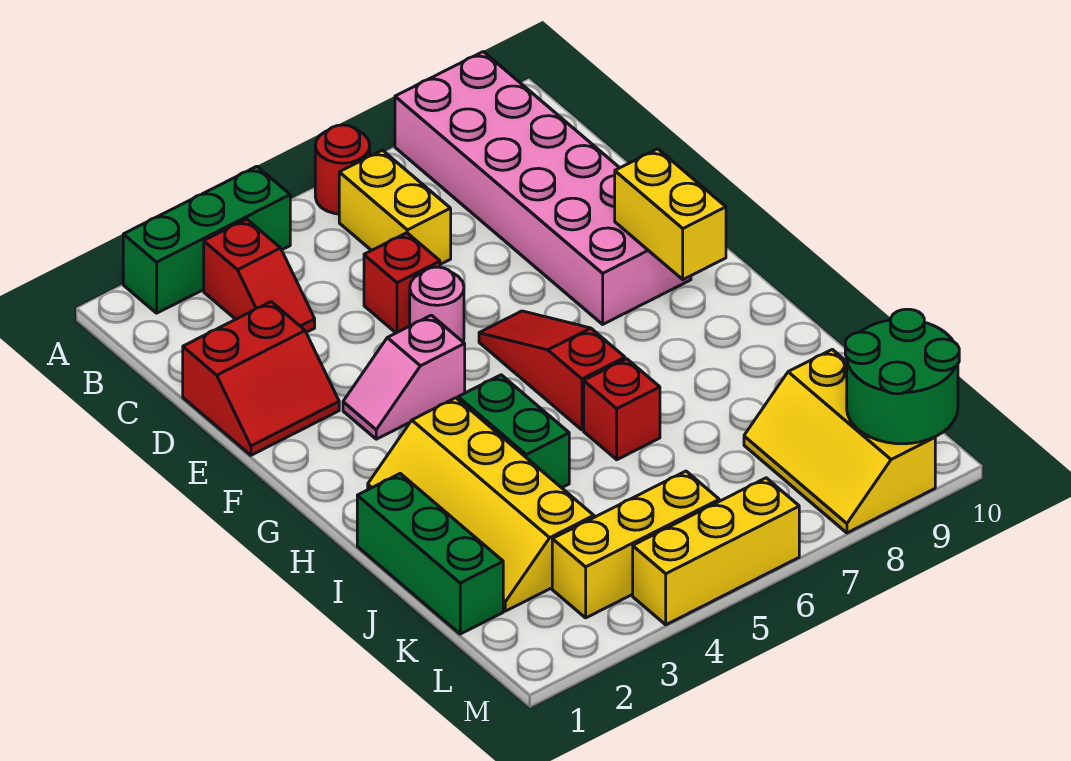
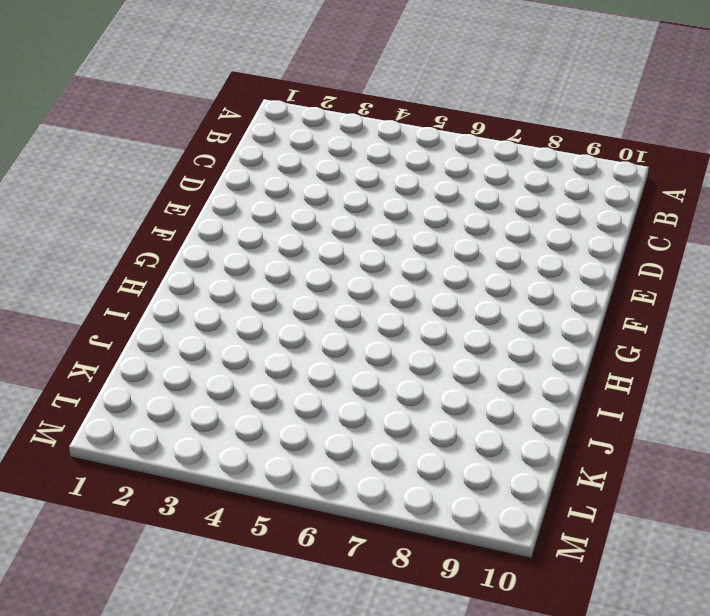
none -> green 1x3 brick [123,166,290,313]
none -> red 1x1 round brick [315,125,370,214]
none -> pink 2x6 brick [395,52,691,324]

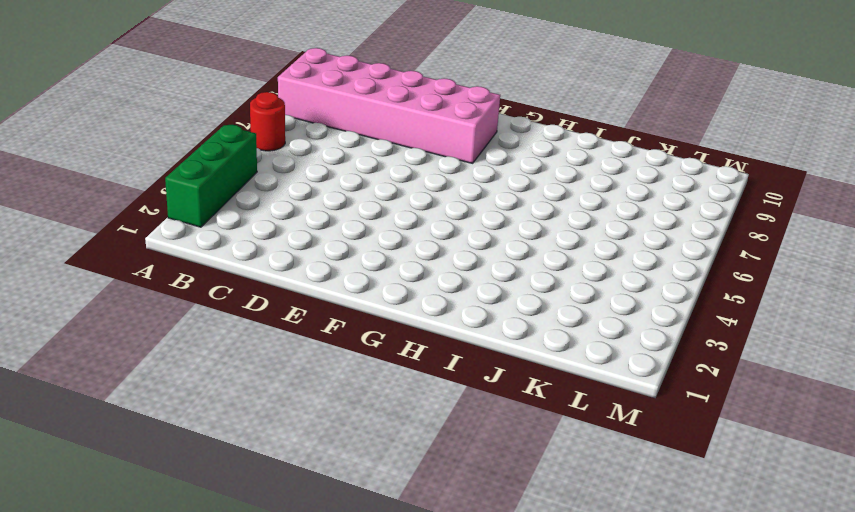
none -> red 1x2 slope [204,219,315,332]
none -> yellow 1x2 brick [339,150,451,264]
none -> red 2x2 slope [183,302,339,455]

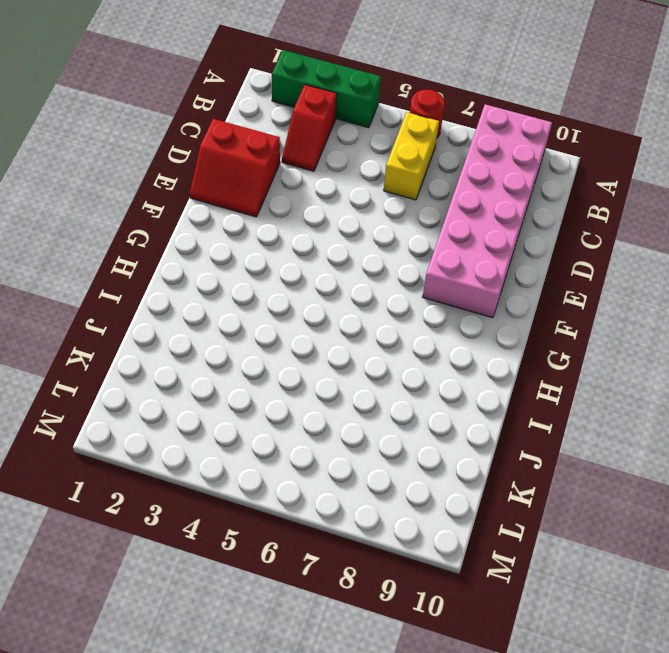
none -> red 1x1 brick [364,233,440,333]
none -> pink 1x1 round brick [410,267,464,342]
none -> pink 1x2 slope [343,315,465,439]

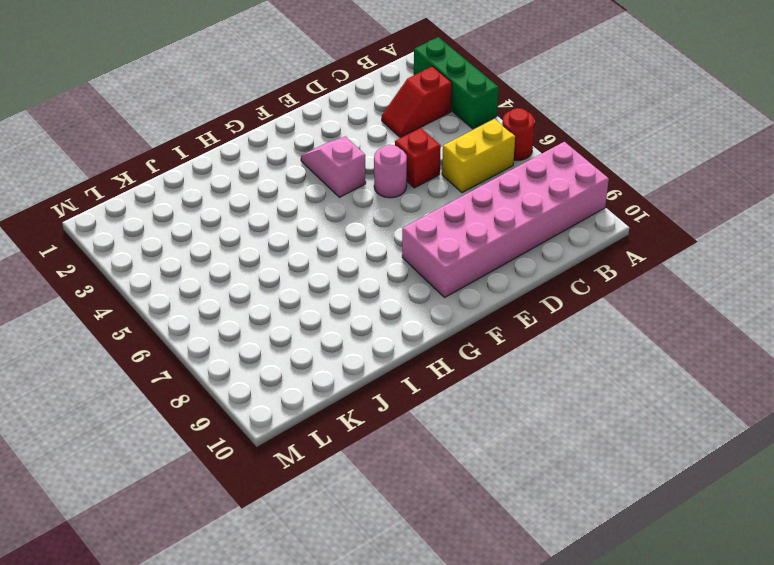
none -> red 2x2 slope [183,302,339,455]
none -> red 1x3 slope [479,311,625,430]
none -> yellow 2x4 slope [368,398,594,611]

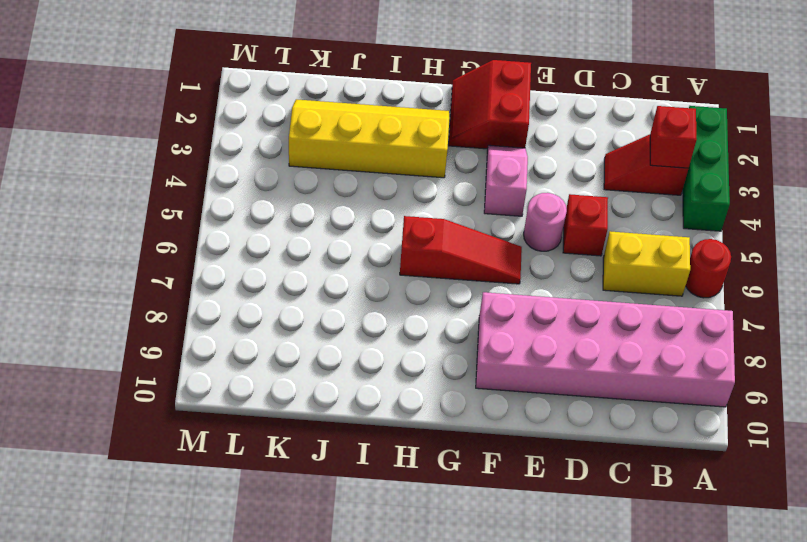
red 1x1 brick [650,106,697,168] -> red 1x1 brick moved to [584,359,660,460]
red 2x2 slope [449,60,531,149] -> red 2x2 slope moved to [183,302,339,455]
none -> green 1x2 brick [458,375,569,488]
none -> green 1x3 brick [357,474,503,634]
none -> yellow 2x3 slope [744,349,935,533]

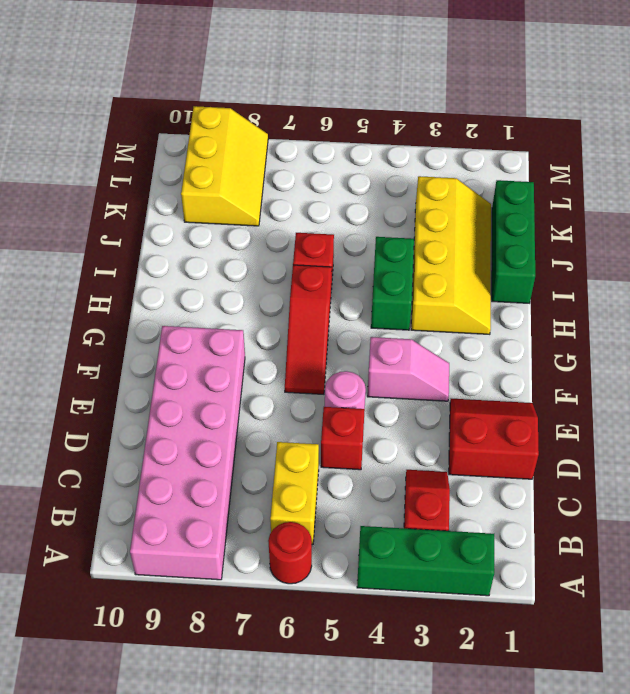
none -> yellow 1x3 brick [552,471,719,618]
none -> yellow 1x3 brick [633,478,799,625]
none -> yellow 1x2 brick [615,149,726,280]

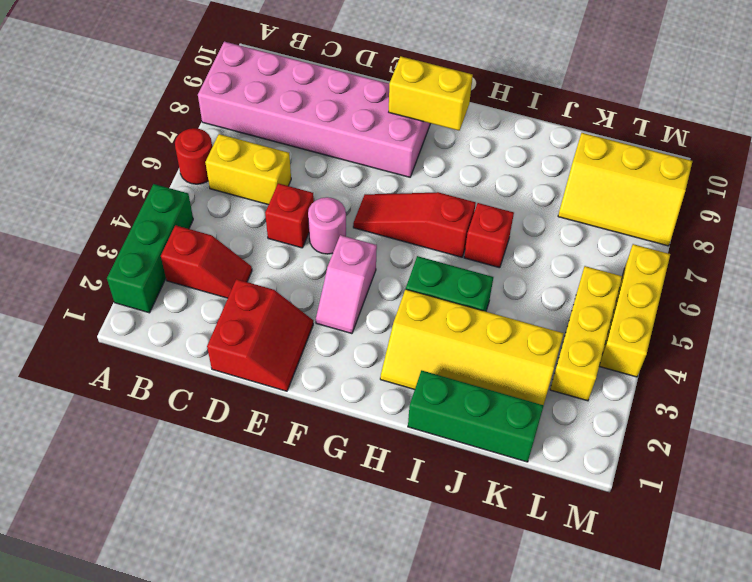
none -> green 2x2 round brick [845,309,959,444]

